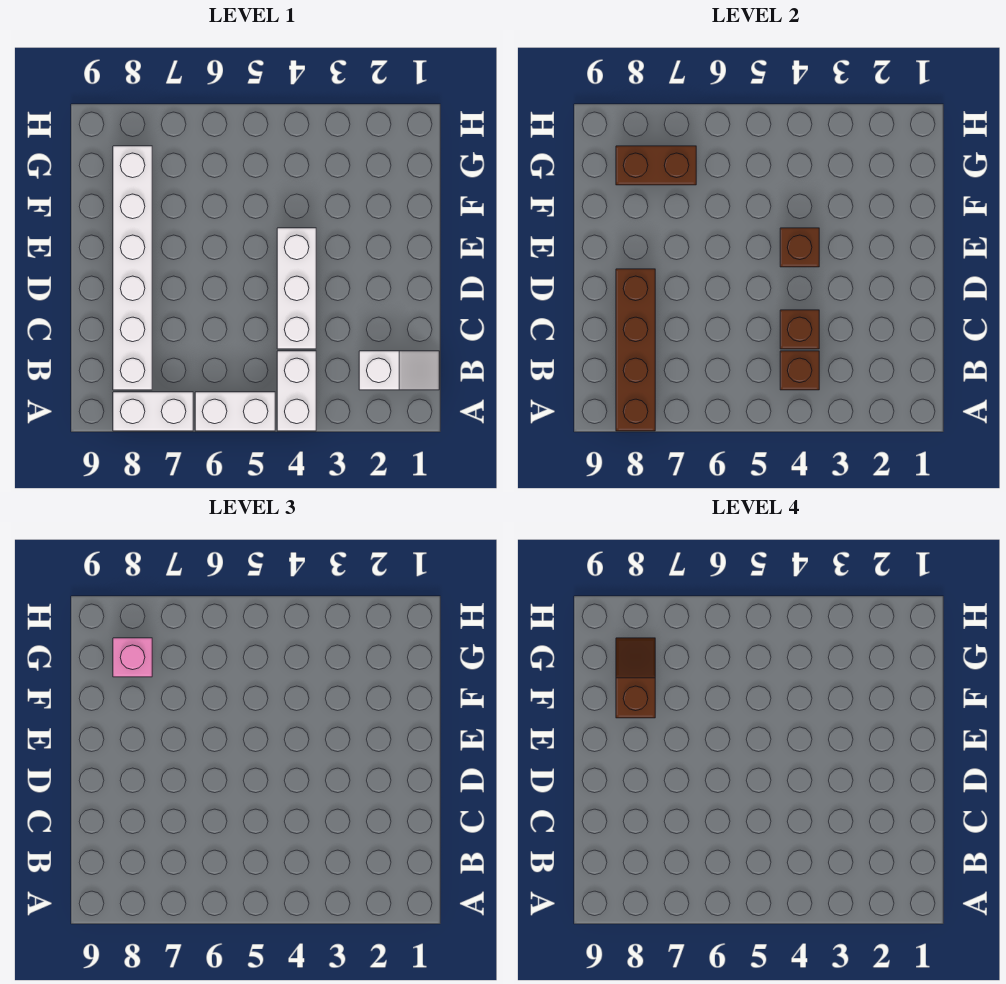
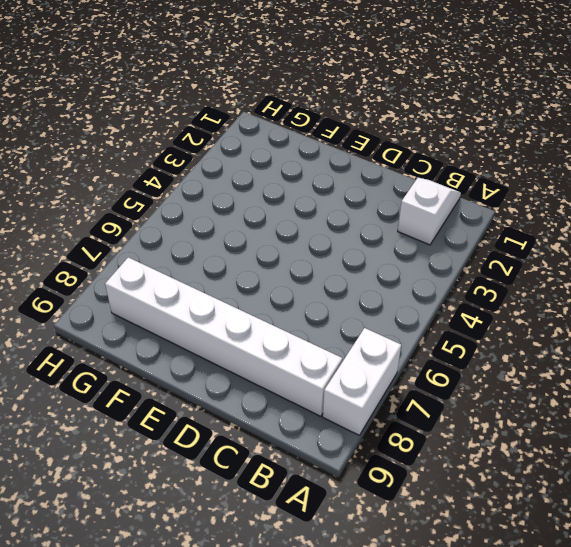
none -> white 1x2 brick [277,351,316,431]
none -> white 1x2 brick [195,392,275,431]
none -> white 1x3 brick [277,228,316,349]

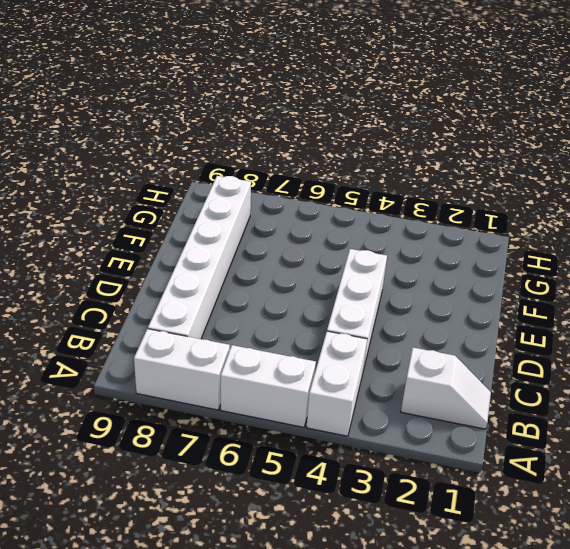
none -> brown 1x4 brick [616,269,655,431]
none -> brown 1x1 brick [780,351,819,390]
none -> brown 1x1 brick [780,310,819,349]

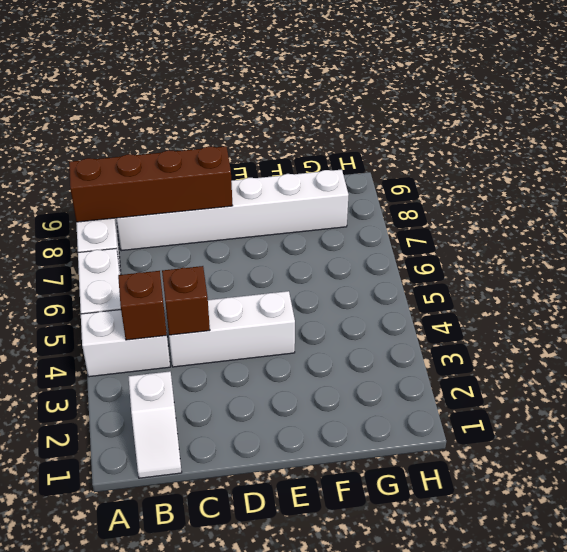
none -> brown 1x1 brick [780,228,819,267]
none -> brown 1x2 brick [616,146,696,185]
none -> pink 1x1 brick [113,638,152,677]

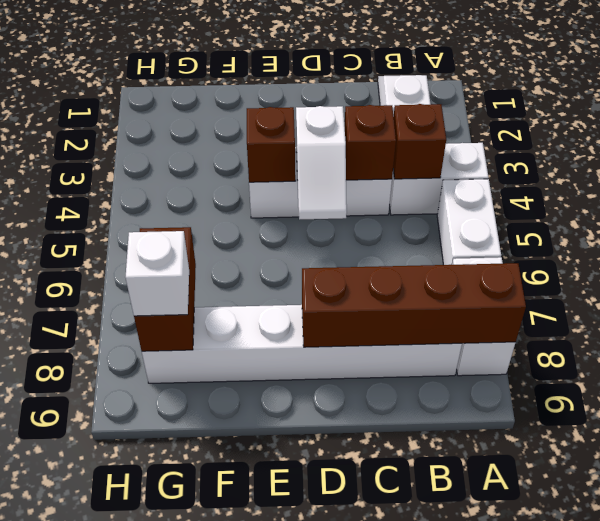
white 1x2 slope [296,106,347,219] -> none
white 1x1 brick [126,231,189,316] -> pink 1x1 brick [113,638,152,677]
none -> brown 1x2 slope [616,638,655,718]

